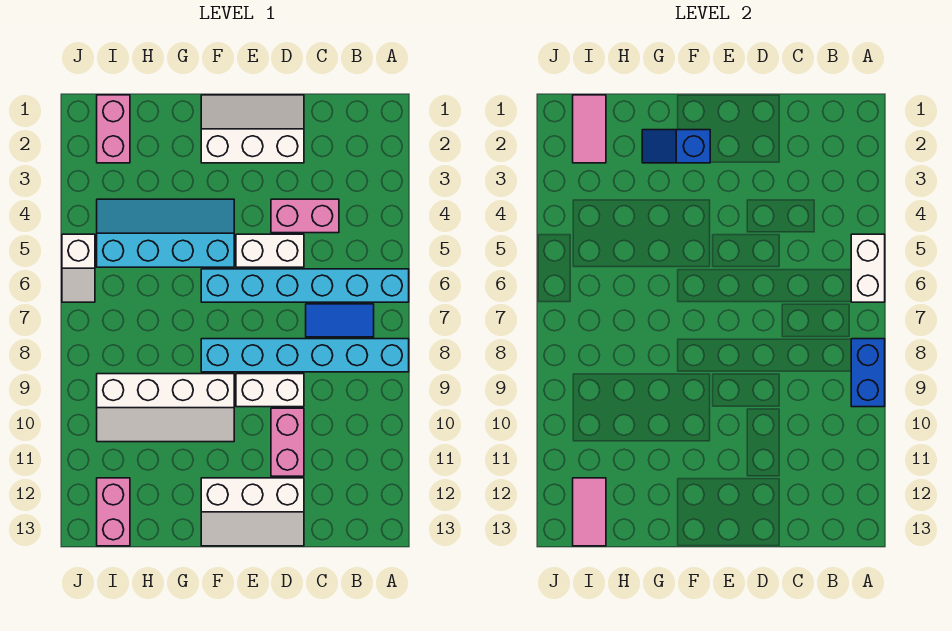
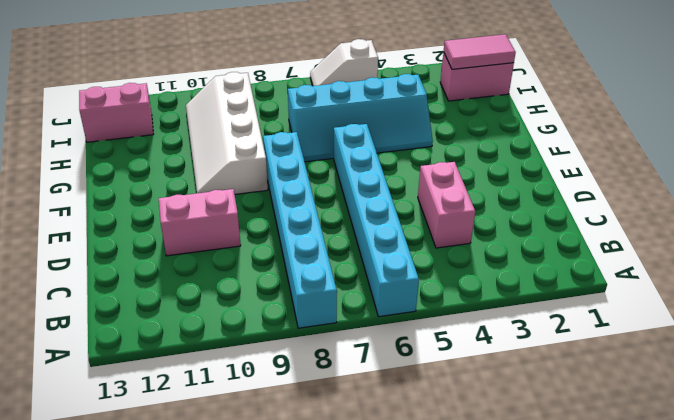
cyan 2x4 slope [288,74,433,162] -> cyan 2x4 slope turned to [97,199,234,267]
none -> blue 1x2 tile [306,304,374,337]
none -> white 2x3 slope [201,95,304,163]
none -> white 1x2 brick [236,234,304,267]

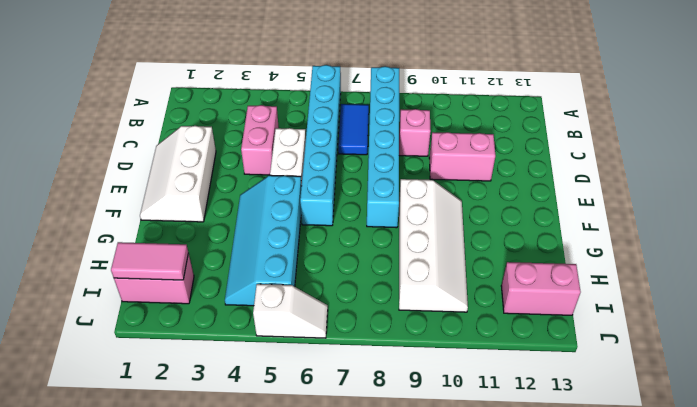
pink 1x1 brick [399,109,431,156] -> none
none -> white 1x2 brick [236,374,304,407]
none -> white 2x3 slope [201,478,304,546]
none -> white 1x2 brick [851,234,885,302]

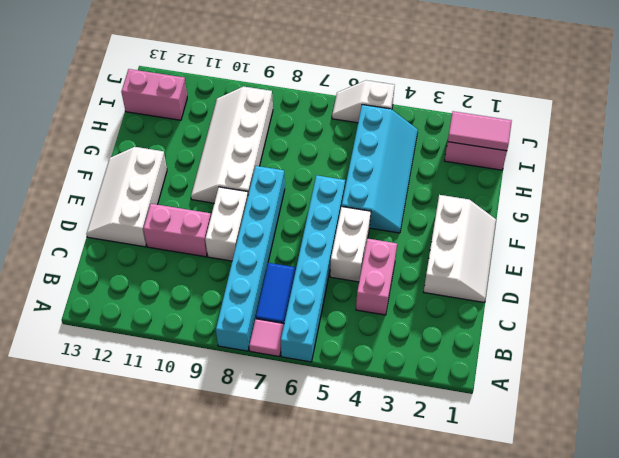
pink 1x1 tile [249,319,284,357] -> none
none -> white 1x2 brick [851,234,885,302]
none -> blue 1x2 brick [851,339,885,407]
none -> blue 1x2 slope [642,130,710,163]

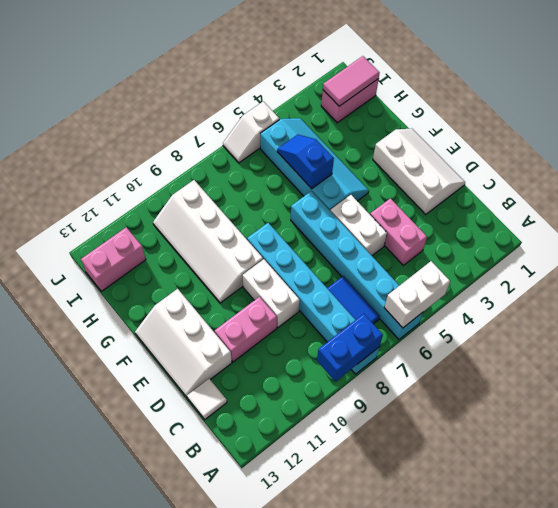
white 1x1 tile [187,379,227,419] -> none
blue 1x2 slope [277,135,334,189] -> blue 1x2 slope moved to [642,130,710,163]
none -> pink 1x2 tile [573,478,606,546]

